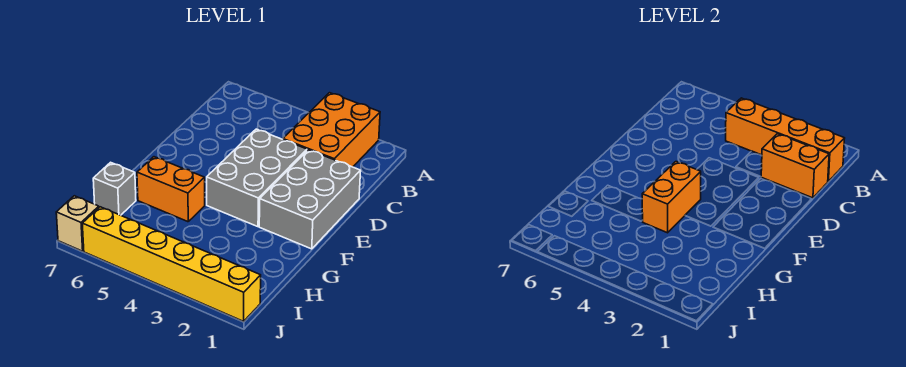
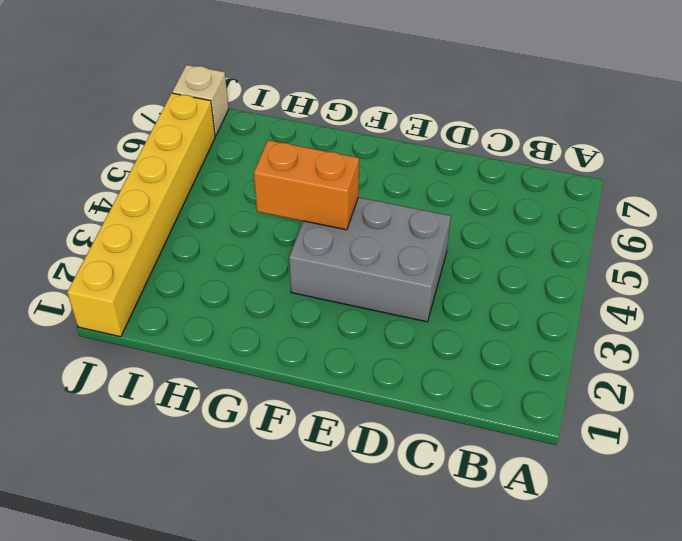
none -> orange 2x3 brick [283,93,380,167]
none -> grey 2x3 brick [259,150,361,249]

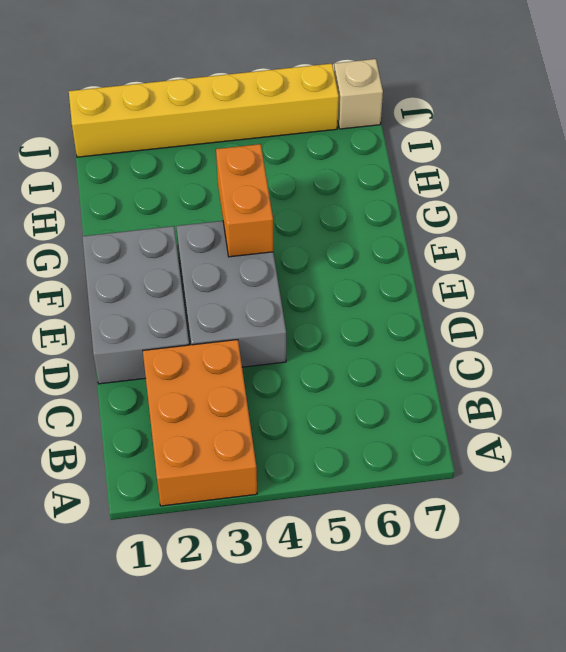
none -> orange 1x2 brick [137,157,205,222]
none -> grey 1x1 brick [93,162,136,215]

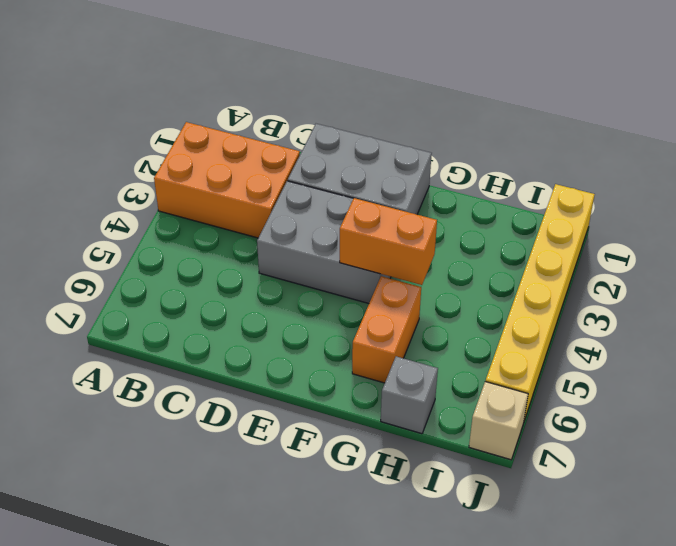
none -> orange 1x4 brick [726,98,845,181]
none -> orange 1x2 brick [761,134,829,198]

